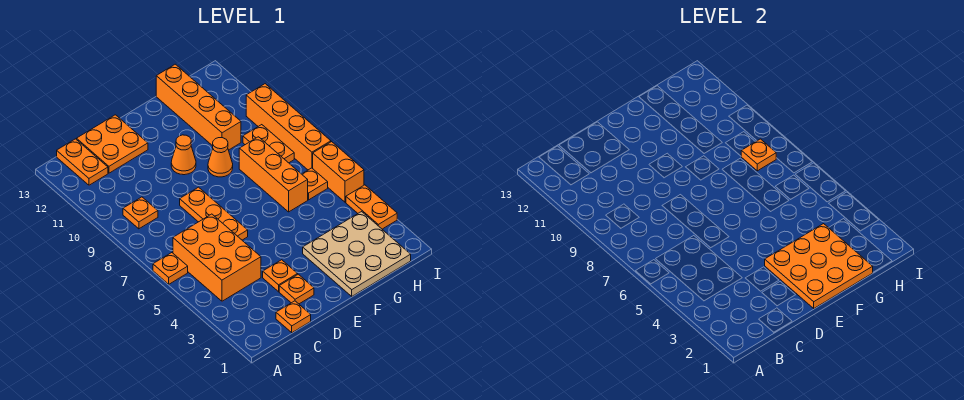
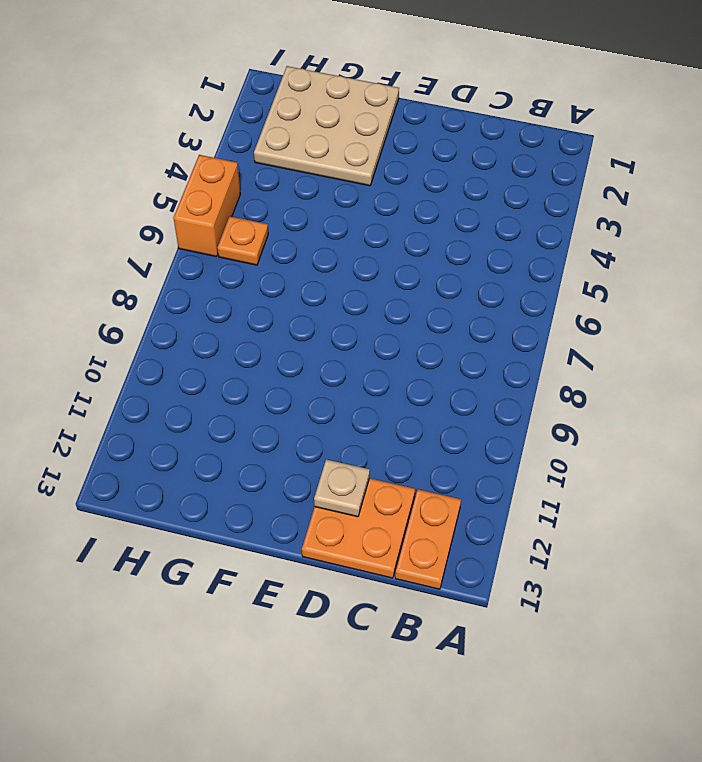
tan 1x1 plate [314,459,370,517] -> none
none -> orange 1x1 plate [153,253,188,284]
none -> orange 2x3 brick [173,214,261,301]
none -> orange 1x1 plate [123,197,158,229]

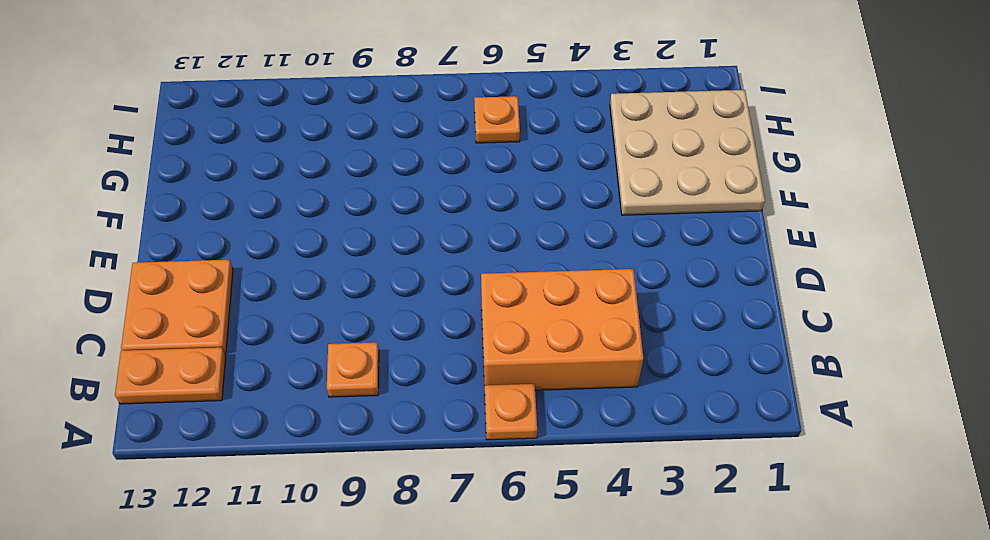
none -> orange 1x1 plate [276,301,311,333]
none -> orange 1x1 plate [279,274,314,304]
none -> orange 1x1 plate [263,260,298,292]

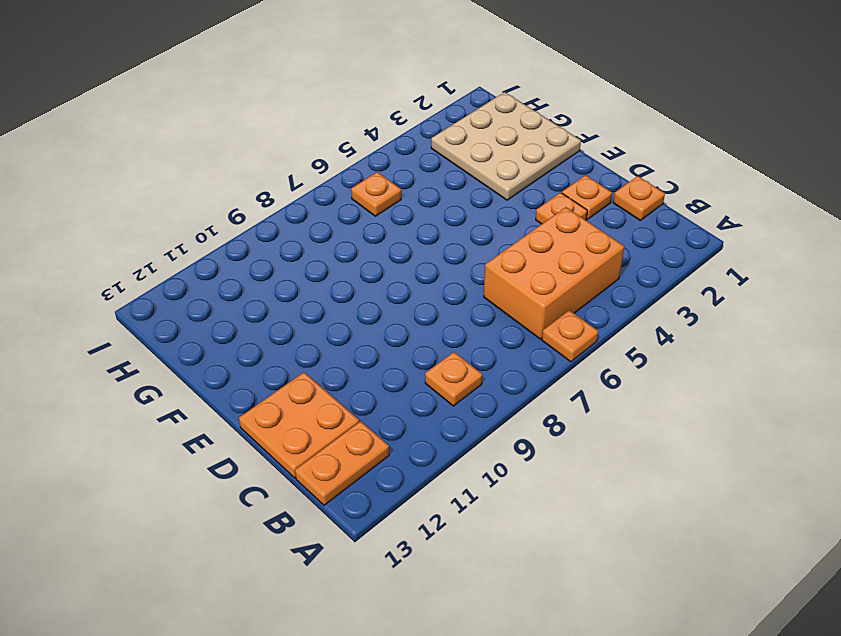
none -> orange 1x3 plate [180,187,248,240]
none -> orange 1x1 cone [171,135,196,175]
none -> orange 1x1 cone [208,138,233,177]

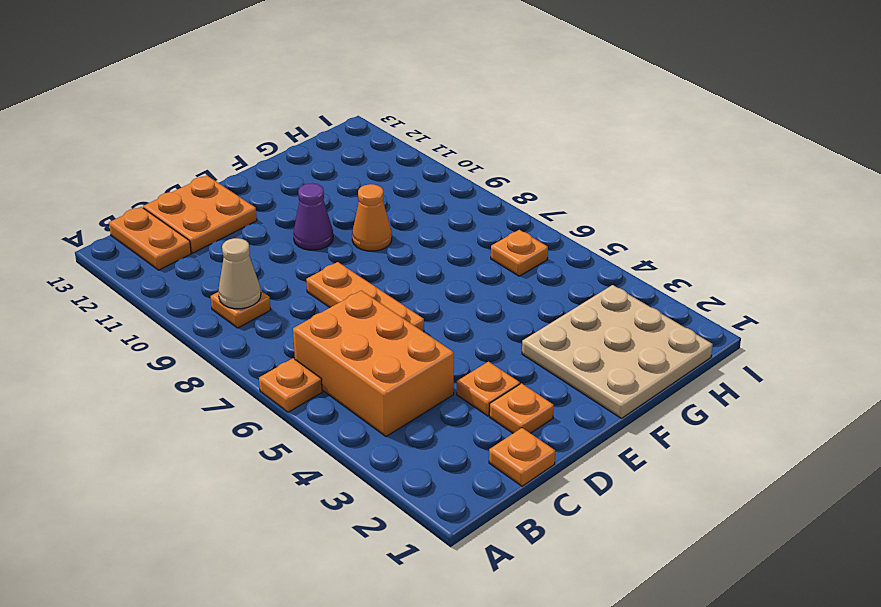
tan 1x1 cone [218,238,261,309] -> none
purple 1x1 cone [293,183,333,250] -> orange 1x1 cone [171,135,196,175]
none -> orange 1x3 brick [239,137,308,212]
none -> orange 1x4 brick [156,64,241,150]
none -> orange 1x2 plate [243,125,294,163]

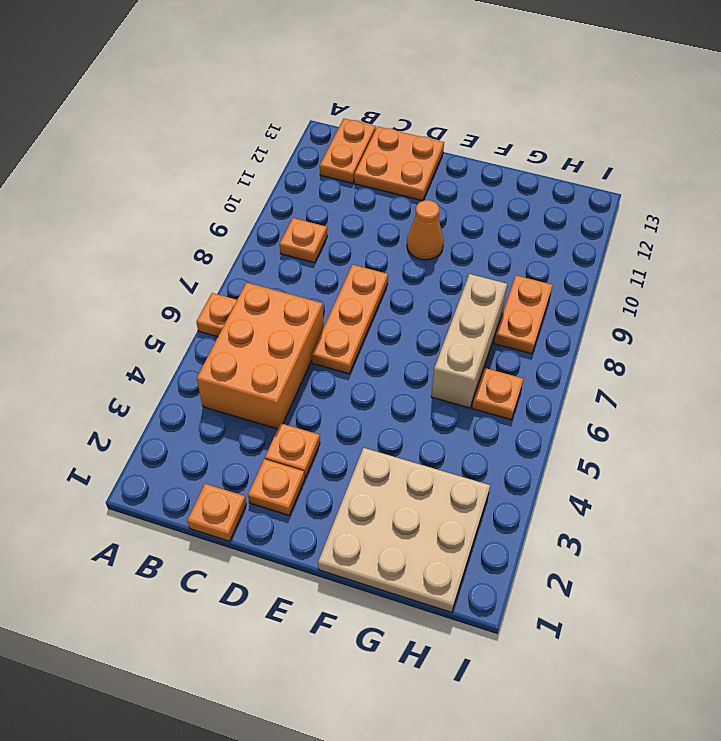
tan 1x3 brick [431,274,507,408] -> orange 1x3 brick [239,137,308,212]
none -> orange 1x1 cone [208,138,233,177]
none -> orange 1x4 brick [156,64,241,150]
none -> orange 1x2 plate [346,185,397,229]

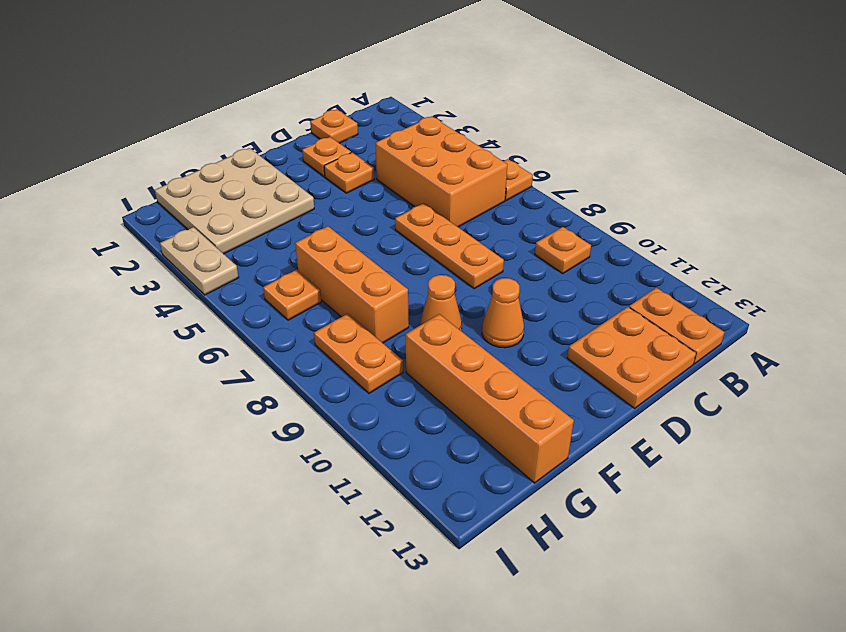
tan 1x2 plate [160,227,239,295] -> orange 1x2 plate [346,185,397,229]
none -> orange 1x2 brick [313,142,364,202]
none -> orange 1x4 brick [246,84,331,170]
none -> orange 3x3 plate [765,224,873,308]

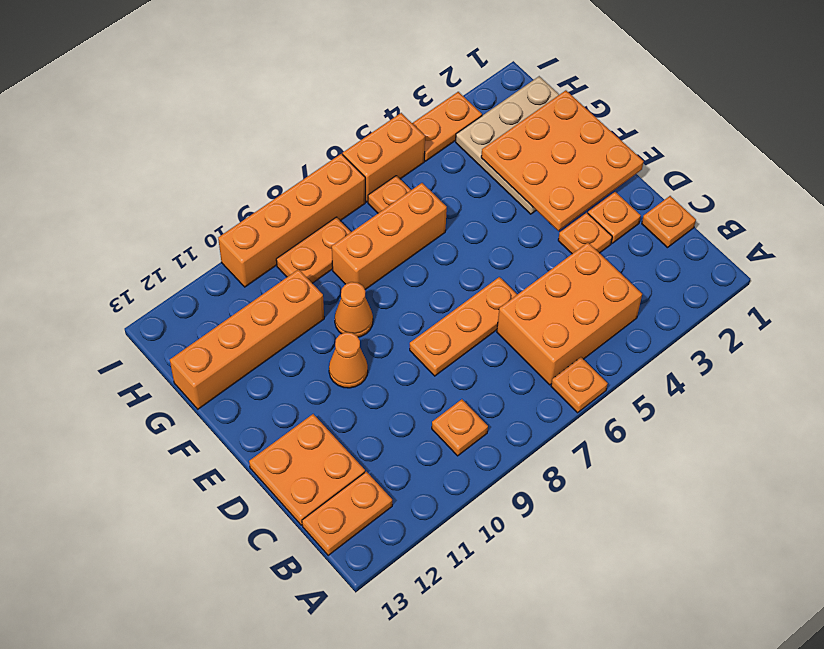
none -> orange 1x1 plate [741,139,776,171]

